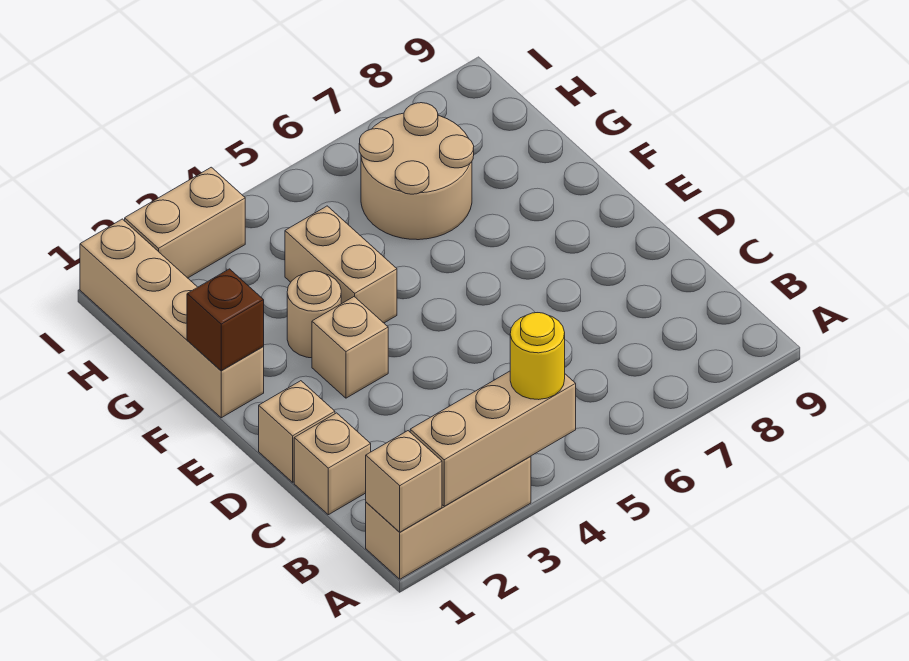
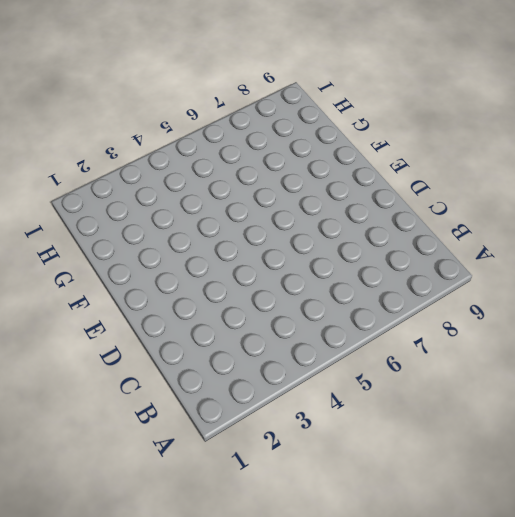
none -> tan 1x3 brick [366,456,531,579]
none -> tan 1x1 brick [294,413,371,515]
none -> tan 1x1 brick [259,381,335,482]

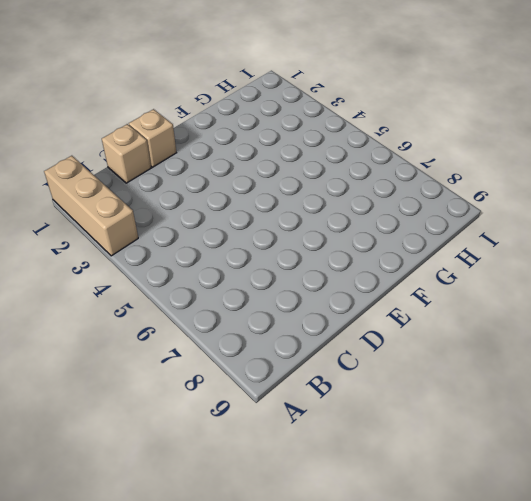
none -> tan 1x1 brick [312,297,388,398]
none -> tan 1x4 brick [80,219,264,418]
none -> tan 1x1 round brick [287,271,341,358]

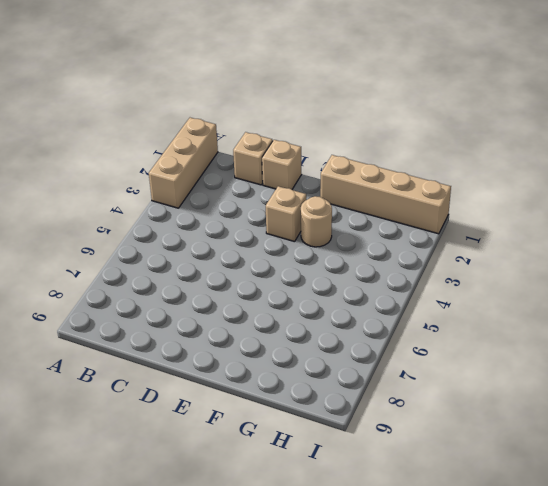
none -> tan 1x2 brick [285,206,397,323]
none -> tan 2x2 round brick [359,103,474,240]
none -> tan 1x2 brick [125,167,245,278]

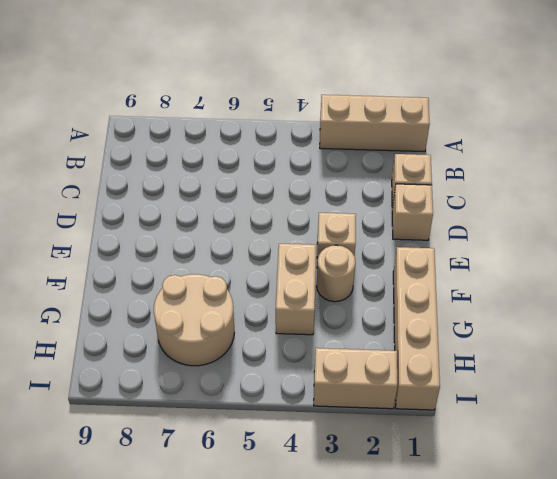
none -> tan 1x1 brick [366,431,442,532]
none -> tan 1x3 brick [410,371,576,506]
none -> brown 1x1 brick [187,269,264,371]

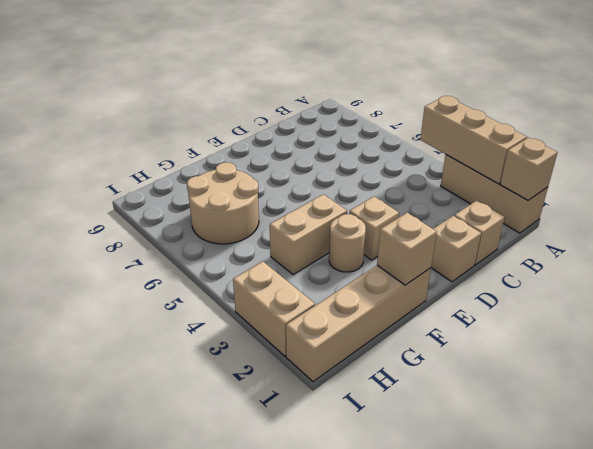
tan 1x1 brick [377,213,437,285] -> brown 1x1 brick [187,269,264,371]
none -> yellow 1x1 round brick [510,313,565,400]

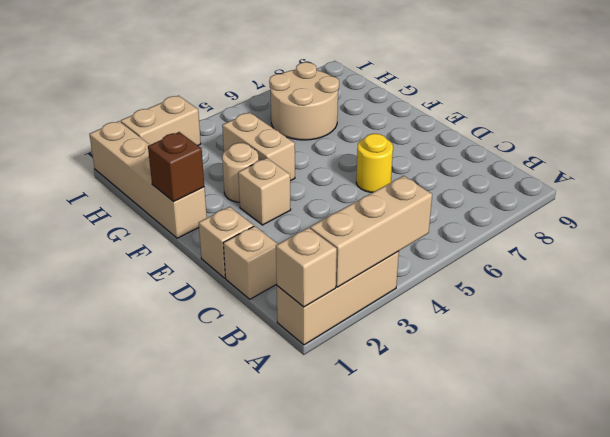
yellow 1x1 round brick [356,134,393,193] -> yellow 1x1 round brick moved to [510,313,565,400]

